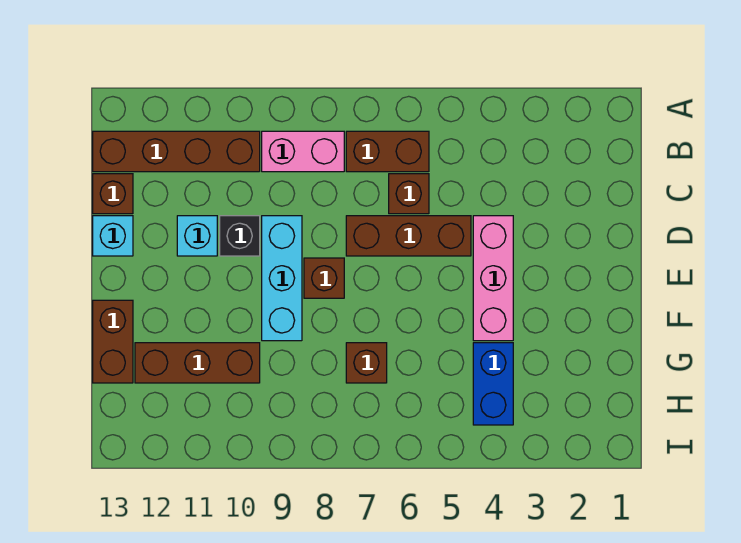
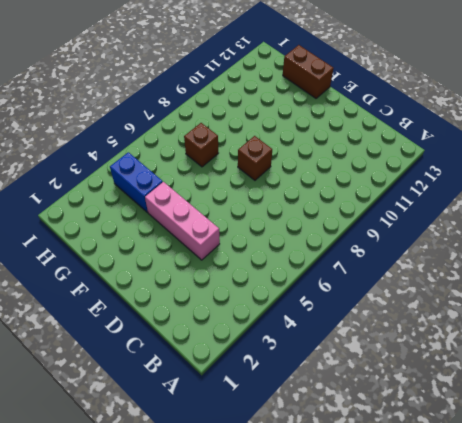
none -> brown 1x2 brick [346,131,429,172]
none -> pink 1x2 brick [262,131,344,172]
none -> brown 1x4 brick [93,131,260,172]

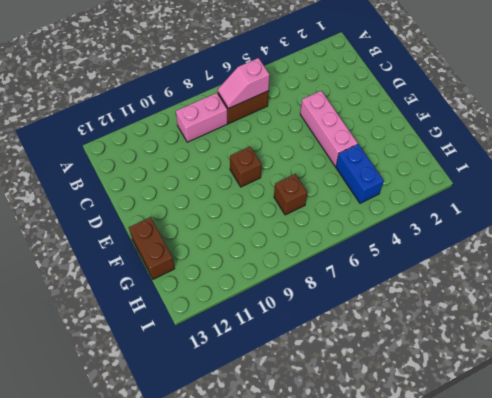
pink 1x2 slope [218,58,270,109] -> none
none -> brown 1x4 brick [93,131,260,172]
none -> brown 1x1 brick [389,174,429,214]
none -> brown 1x1 brick [93,174,133,214]

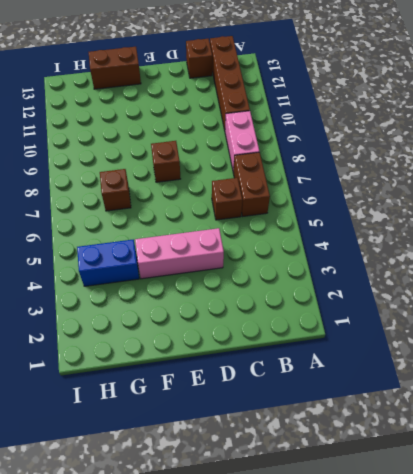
none -> brown 1x3 brick [346,216,471,256]
none -> cyan 1x3 brick [262,216,302,341]
none -> black 1x1 brick [220,216,260,256]

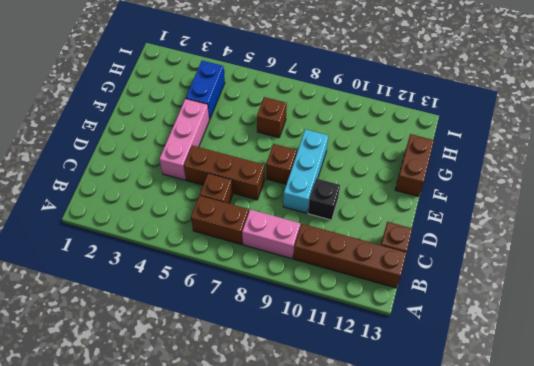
none -> cyan 1x1 brick [177,216,217,256]
none -> cyan 1x1 brick [93,216,133,256]
none -> brown 1x3 brick [135,343,260,383]

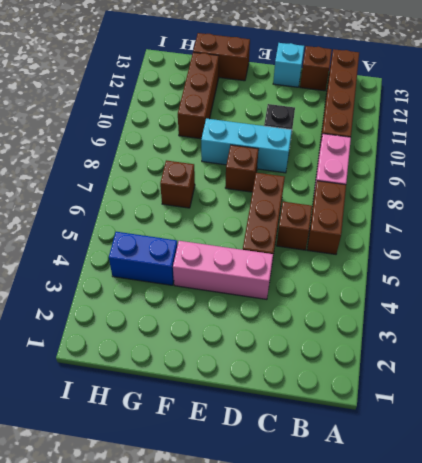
none -> cyan 1x1 brick [177,216,217,256]

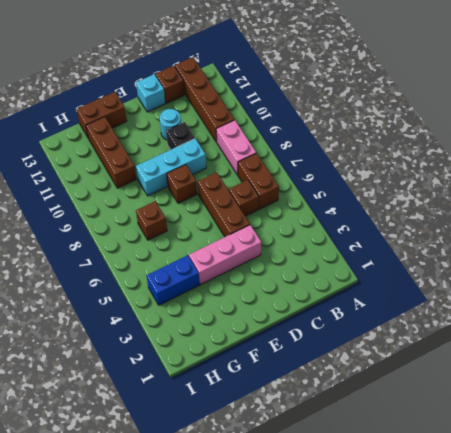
cyan 1x1 round brick [160,109,181,140] -> cyan 1x1 brick [177,216,217,256]

